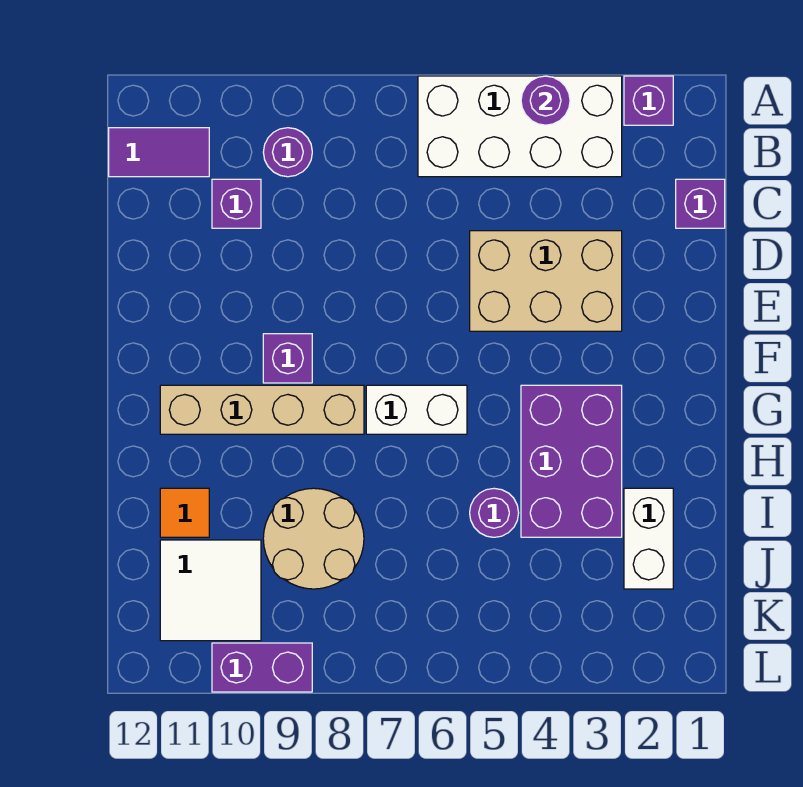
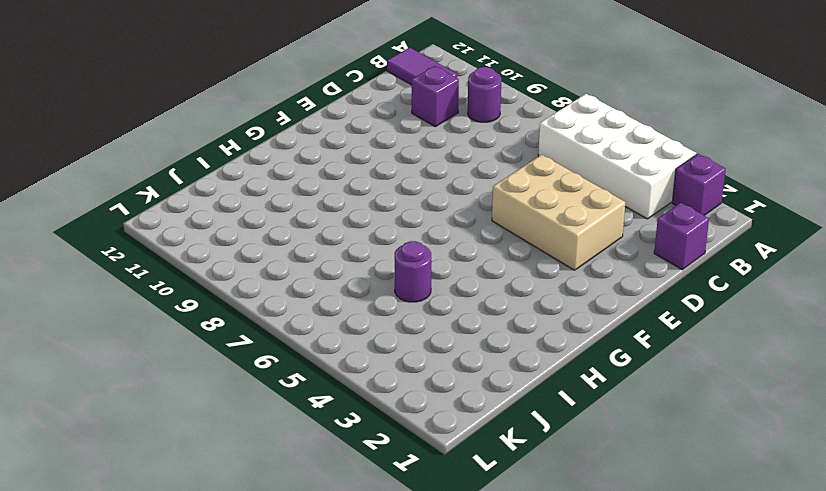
none -> purple 1x1 brick [263,334,312,383]
none -> purple 2x3 brick [521,385,622,537]
none -> white 1x2 brick [366,385,467,434]

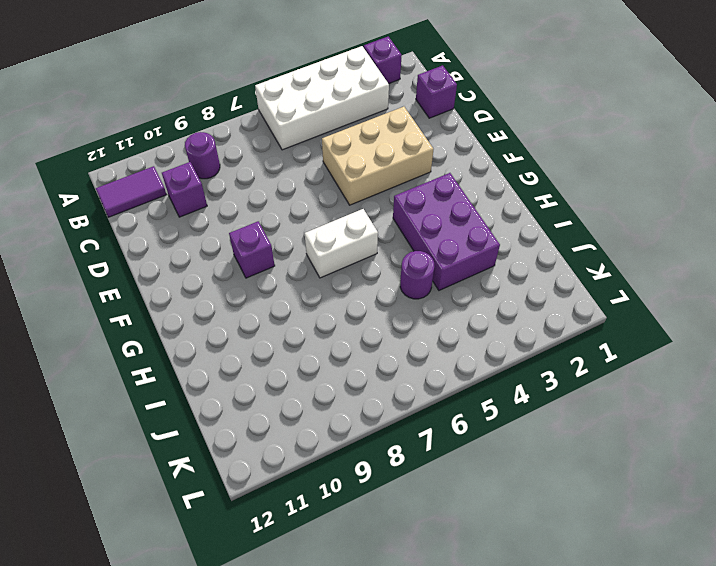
none -> tan 1x4 brick [160,385,364,434]
none -> white 1x2 brick [624,488,673,589]
none -> tan 2x2 round brick [263,488,364,589]

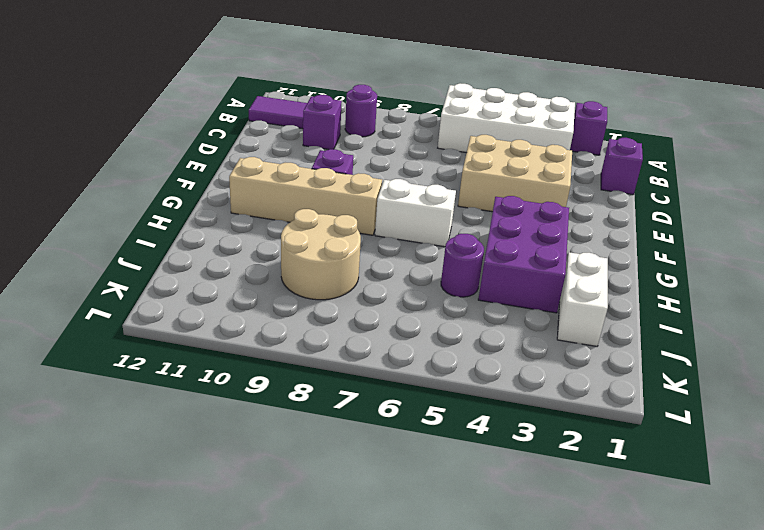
none -> orange 1x1 tile [160,488,209,537]
none -> white 2x2 tile [160,540,261,641]
none -> purple 1x2 brick [212,643,312,692]

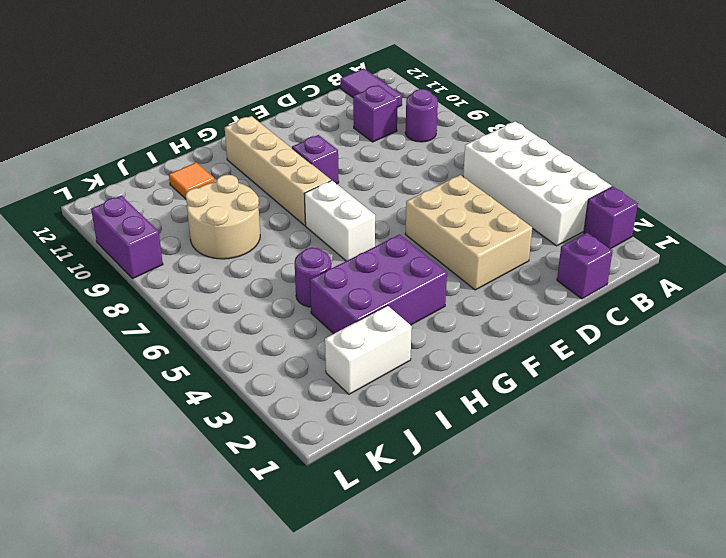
none -> white 2x2 tile [160,540,261,641]
none -> purple 1x1 round brick [521,76,570,125]

